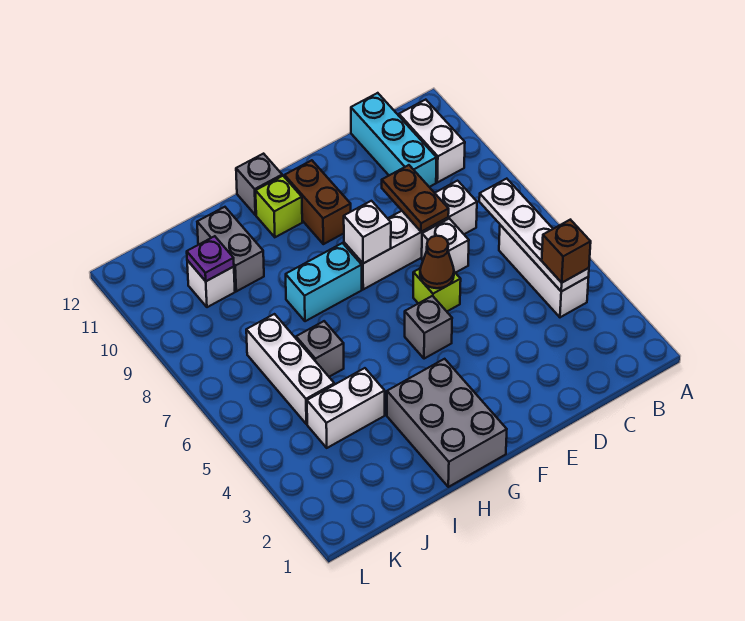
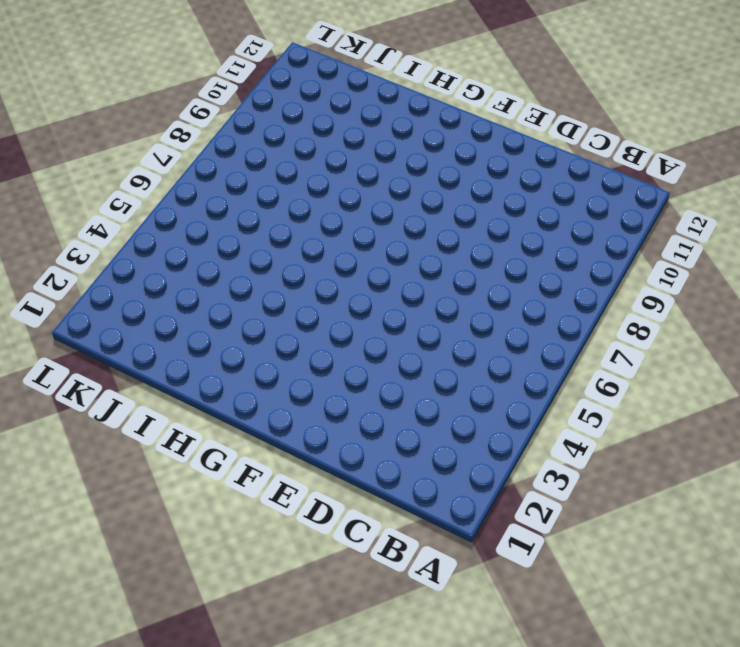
none -> white 1x3 brick [499,225,589,317]
none -> white 1x2 brick [399,100,465,182]
none -> white 1x4 brick [344,181,477,289]

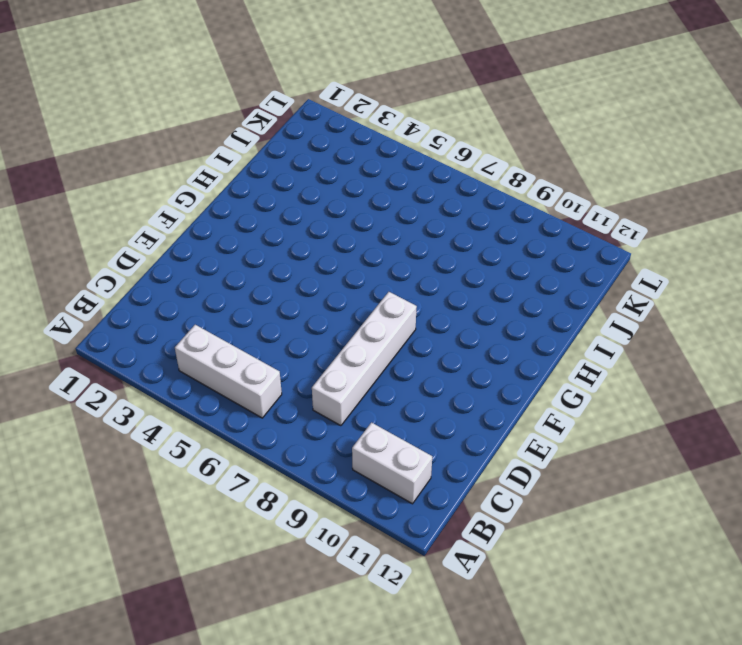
none -> cyan 1x3 brick [351,93,437,187]
none -> white 1x1 brick [422,219,469,273]
none -> lime 1x1 brick [413,268,461,311]

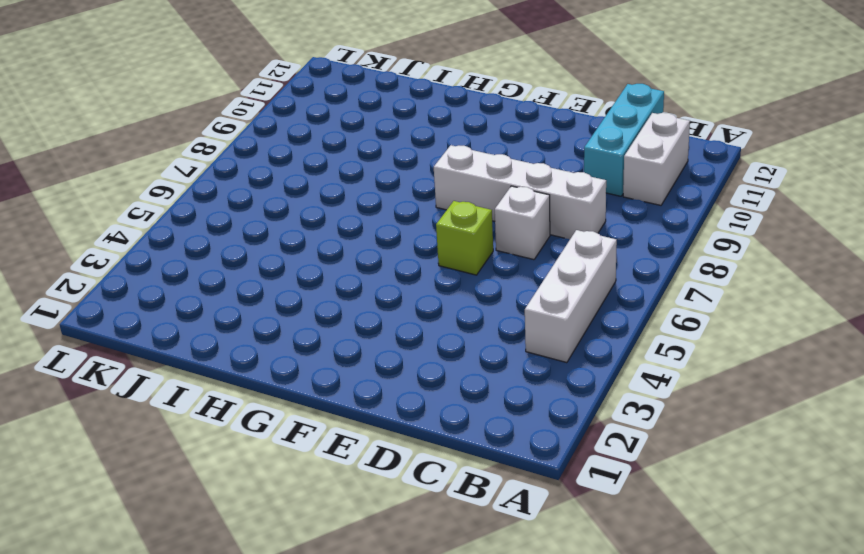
none -> grey 1x1 brick [405,296,452,359]
none -> brown 1x2 brick [285,160,351,244]
none -> grey 2x3 brick [387,359,507,487]

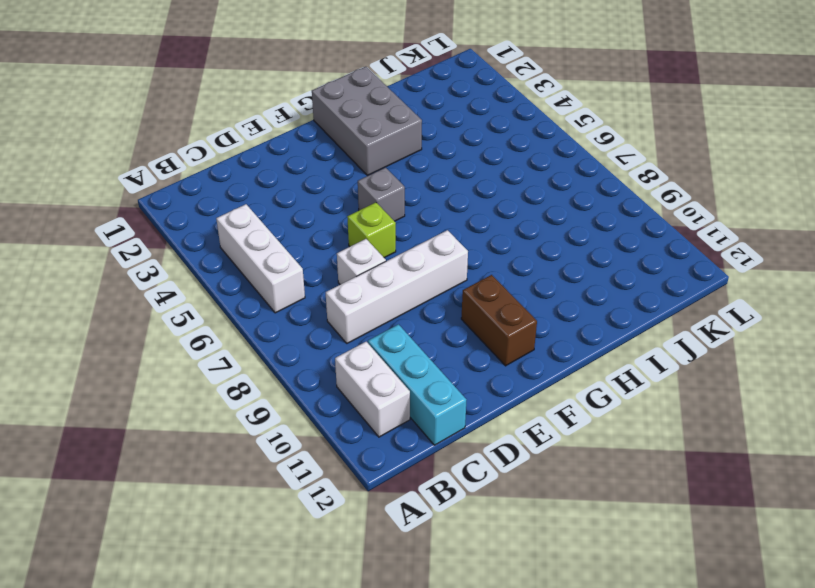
none -> cyan 1x2 brick [286,243,362,321]
none -> lime 1x1 brick [256,176,302,237]
none -> grey 1x1 brick [236,154,282,215]

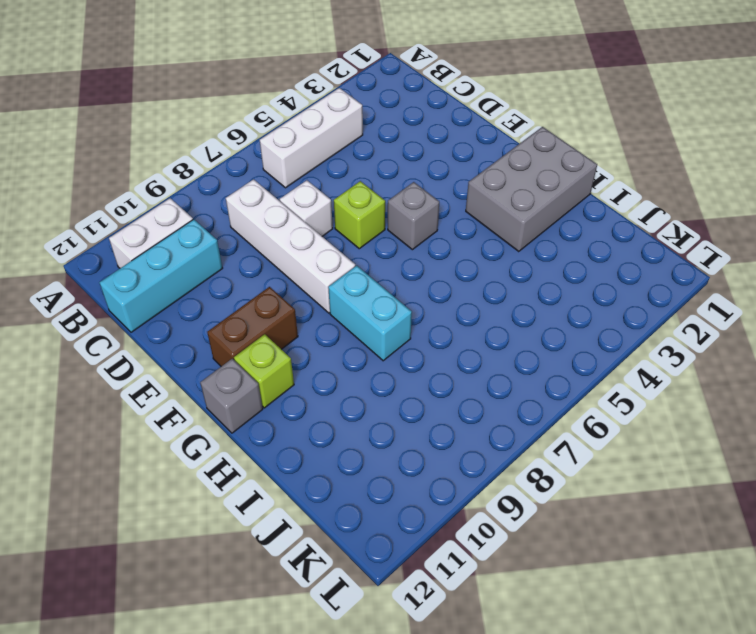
none -> white 1x2 brick [307,368,385,448]
none -> grey 1x1 brick [296,321,344,377]
none -> grey 1x2 brick [197,207,264,291]

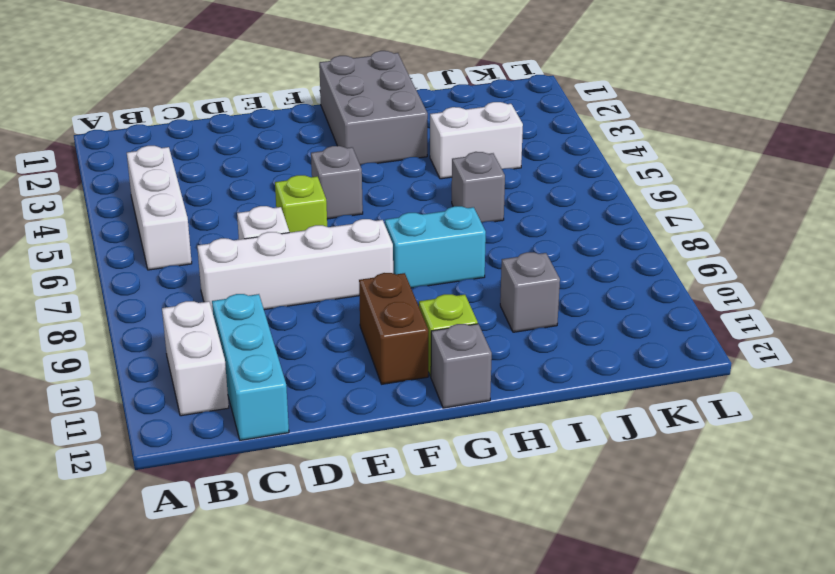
grey 1x1 brick [500,252,560,332] -> grey 1x2 brick [197,207,264,291]
none -> white 1x3 brick [246,314,334,424]
none -> white 1x1 brick [187,260,235,307]
none -> white 1x4 plate [479,179,589,291]

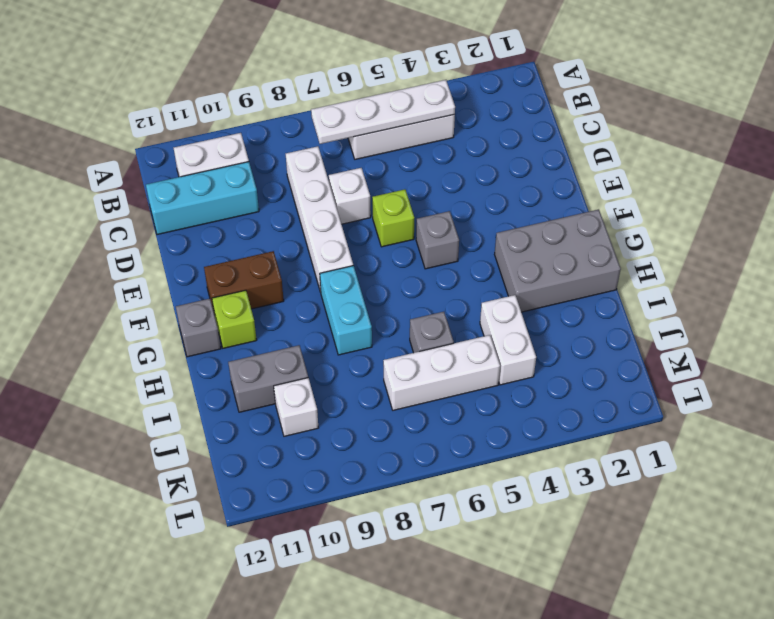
none -> brown 1x2 plate [382,165,449,232]
none -> brown 1x1 cone [420,236,454,288]
none -> white 1x1 brick [344,201,391,263]

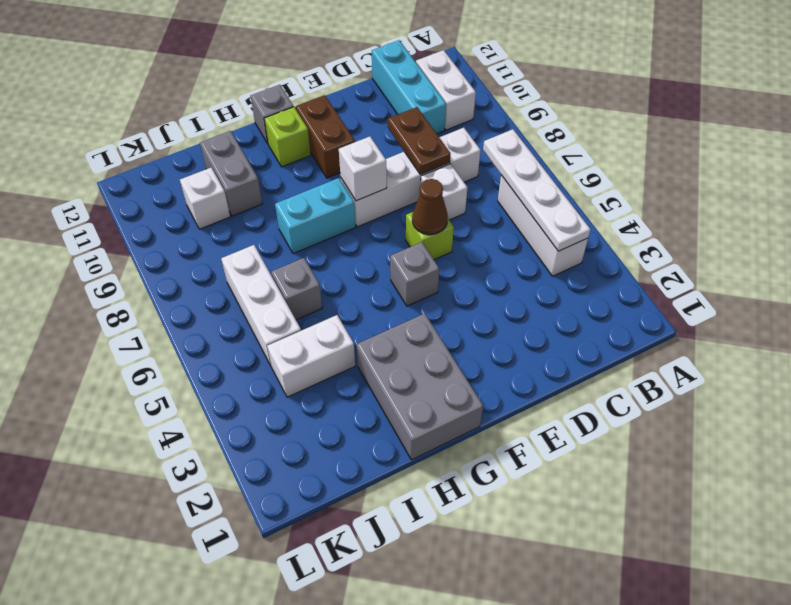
none -> purple 1x1 plate [187,236,234,281]
none -> brown 1x1 brick [542,220,591,283]

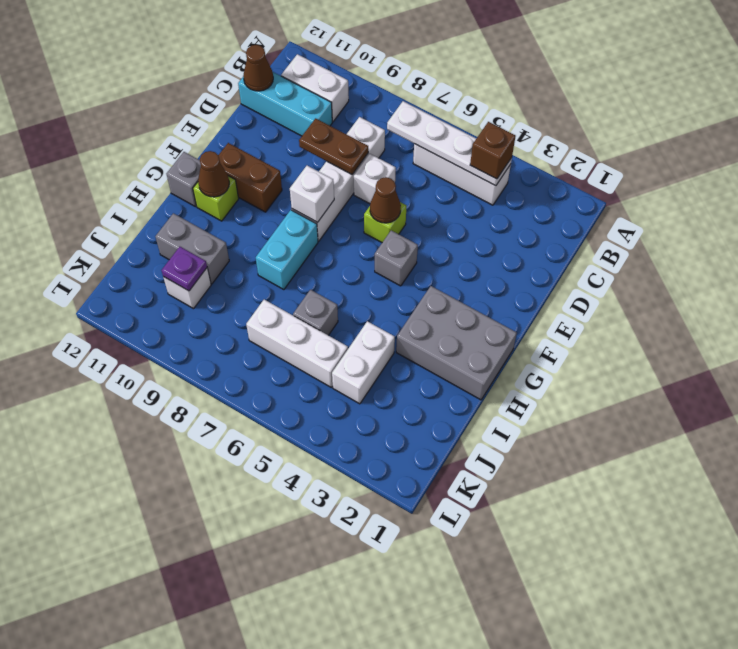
brown 1x1 cone [243,45,273,91] -> none
brown 1x1 cone [198,151,229,197] -> none

